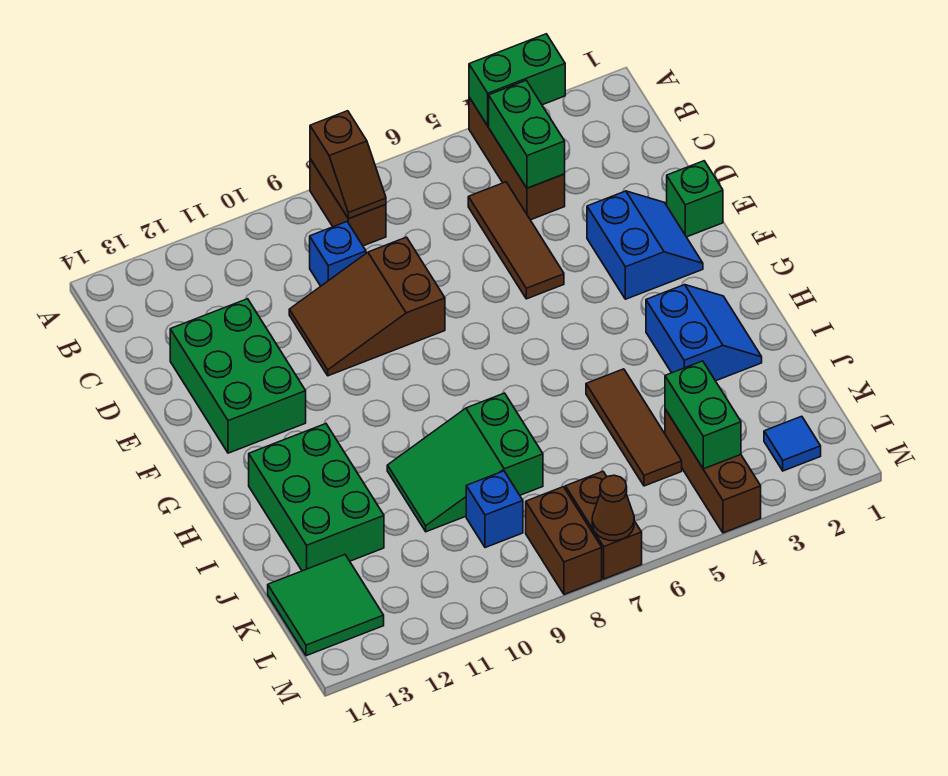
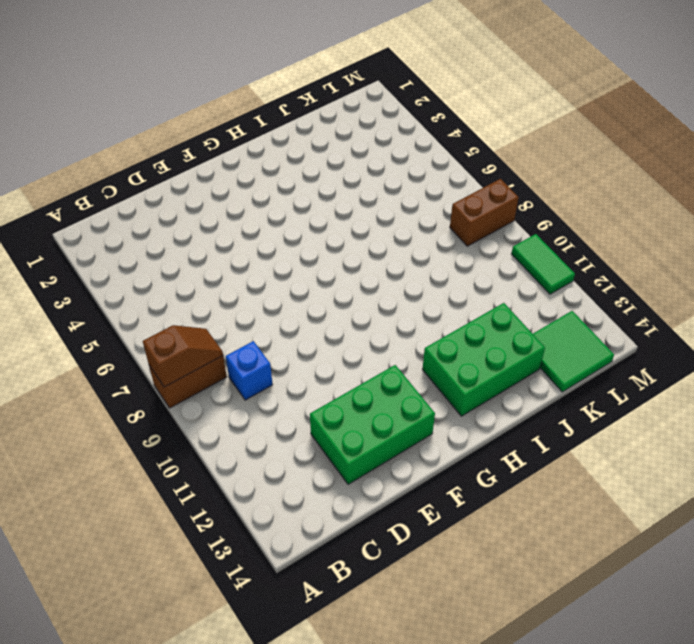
green 1x2 tile [512,234,575,294] -> none
none -> brown 1x3 brick [469,97,565,220]
none -> brown 1x3 tile [468,182,564,299]
none -> brown 2x3 slope [289,237,445,376]

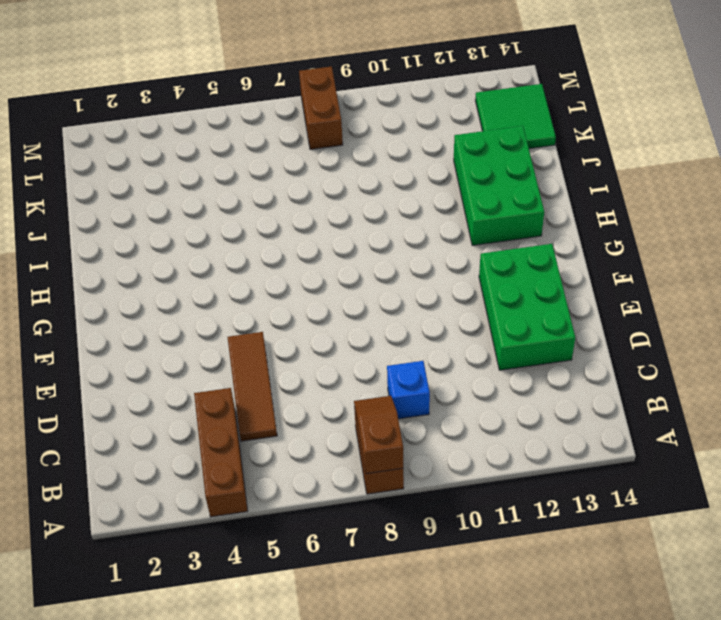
none -> brown 2x3 slope [289,237,445,376]
none -> green 1x1 brick [667,161,723,237]
none -> blue 2x2 slope [587,191,703,299]

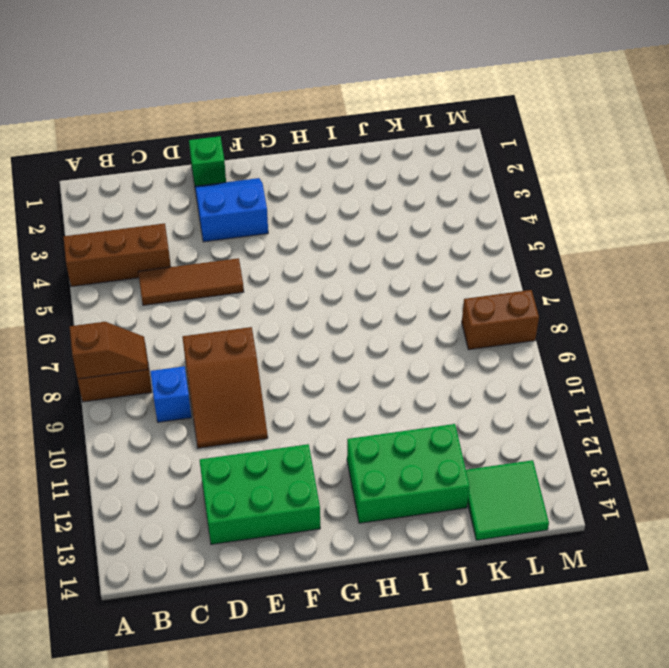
none -> blue 2x2 slope [646,285,762,381]
none -> brown 1x3 tile [586,369,682,486]
none -> green 2x3 slope [387,393,543,532]

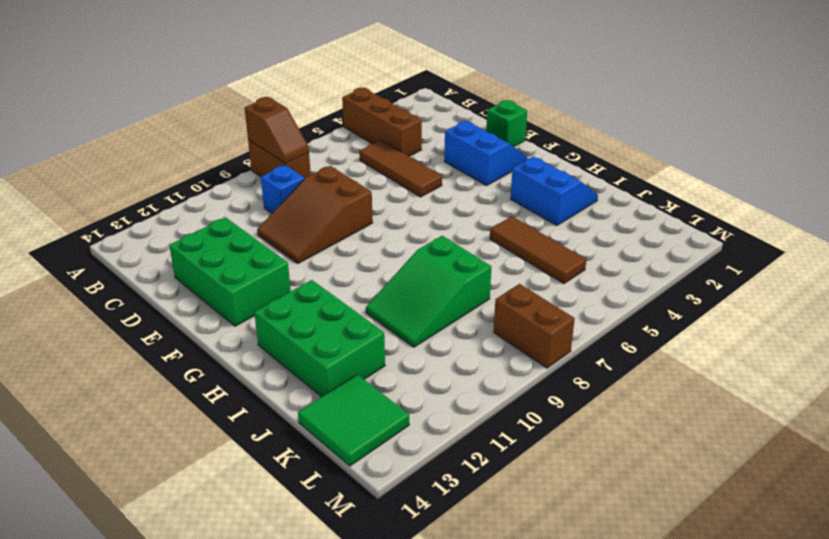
none -> brown 1x3 brick [665,409,761,533]
none -> blue 1x1 brick [466,471,523,548]
none -> blue 1x1 tile [764,416,821,471]

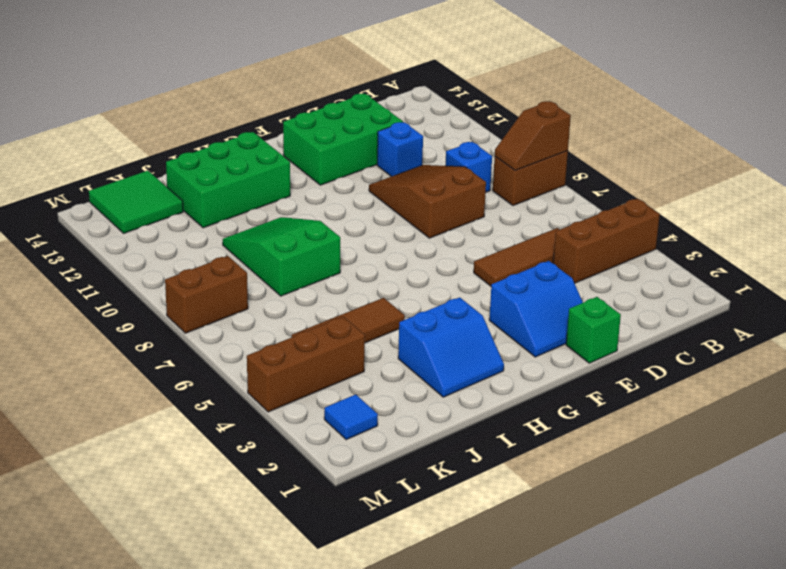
blue 1x1 brick [377,122,423,177] -> blue 1x1 brick moved to [466,471,523,548]
none -> brown 1x2 brick [565,471,642,579]
none -> green 1x2 brick [469,34,565,126]
none -> green 1x2 brick [489,81,565,188]

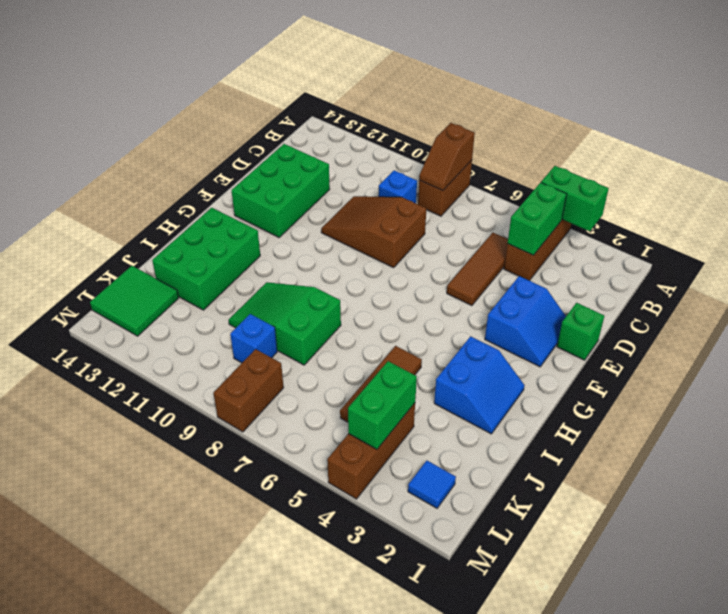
none -> brown 1x2 brick [565,471,642,579]
none -> brown 1x1 cone [592,475,634,541]

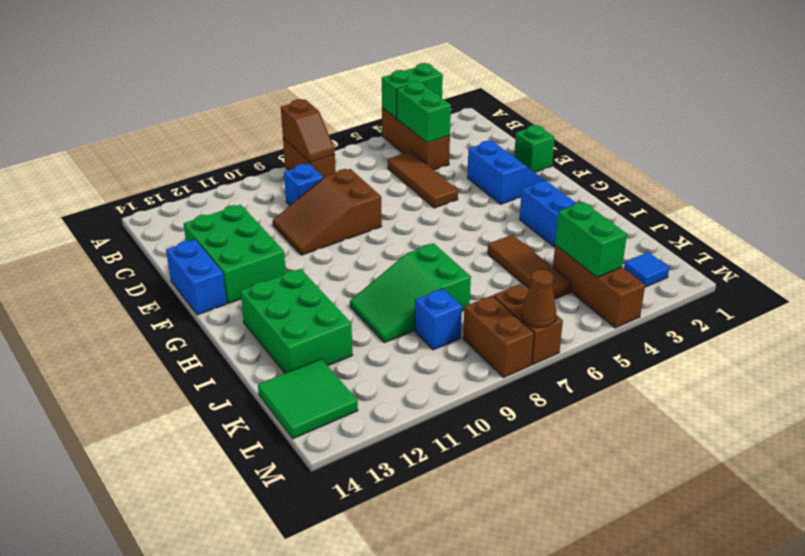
blue 1x2 brick [166,240,227,315] -> none

